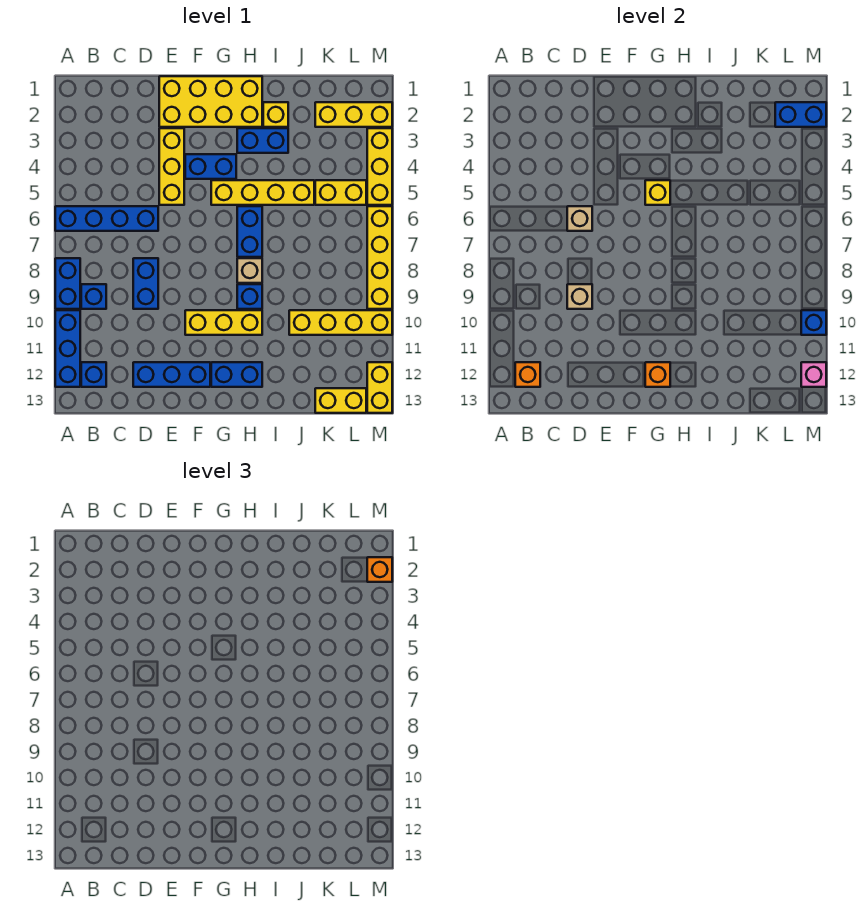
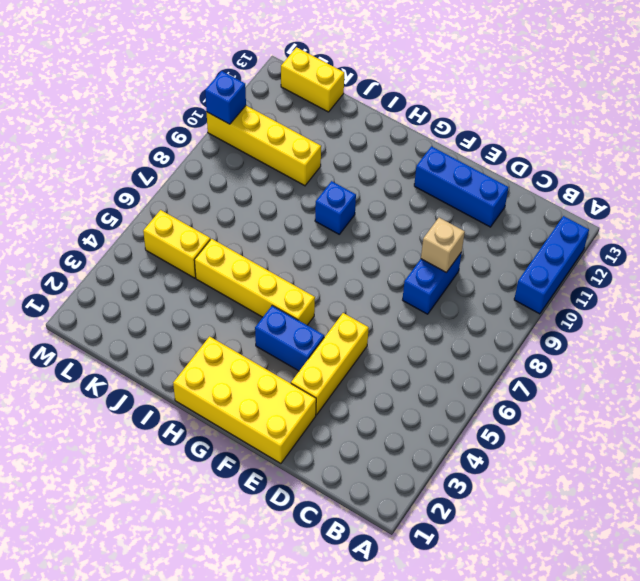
none -> blue 1x4 brick [55,206,158,231]
none -> blue 1x2 brick [55,258,80,309]
none -> blue 1x1 brick [81,284,106,309]
none -> blue 1x1 brick [81,362,106,387]

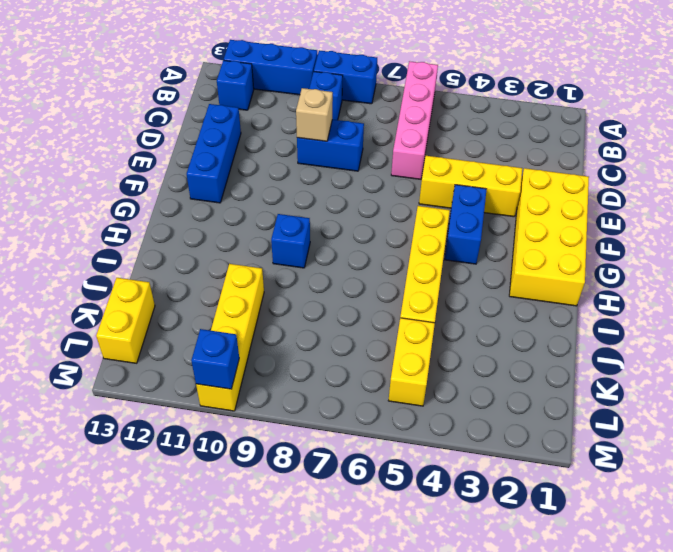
pink 1x4 brick [391,61,438,179] -> blue 1x4 brick [55,206,158,231]
none -> yellow 1x3 brick [185,310,262,335]
none -> blue 1x2 brick [211,362,262,387]
none -> blue 1x2 brick [237,128,288,153]
none -> blue 1x2 brick [237,206,262,257]

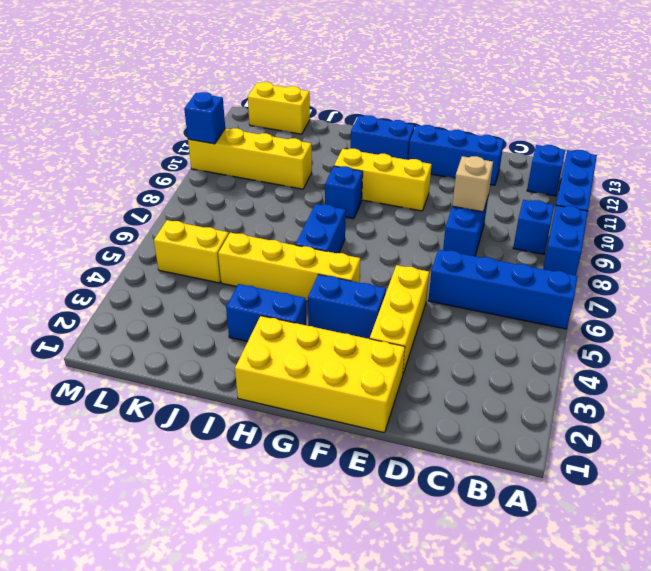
none -> tan 1x1 brick [237,258,262,283]
none -> yellow 1x1 brick [263,102,288,127]
none -> yellow 1x3 brick [315,102,392,127]
none -> yellow 1x3 brick [367,128,392,205]

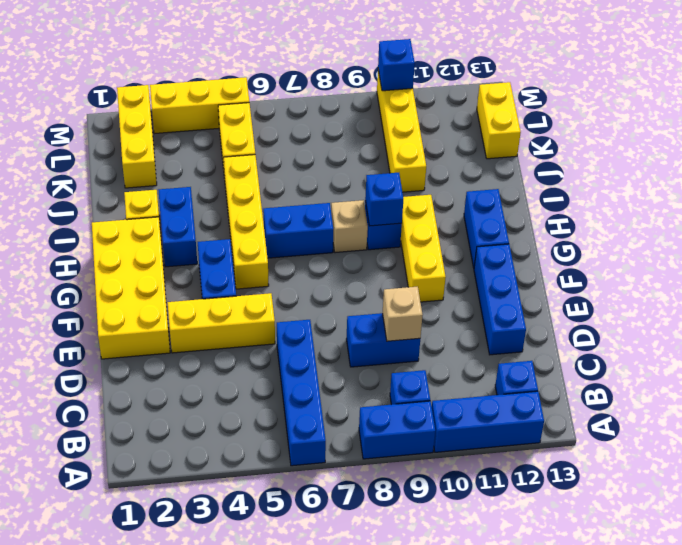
blue 1x1 brick [365,173,403,226] -> none
none -> yellow 1x4 brick [367,206,392,309]
none -> yellow 1x2 brick [367,362,392,413]
none -> orange 1x1 brick [515,362,540,387]
none -> tan 1x1 brick [567,206,592,231]

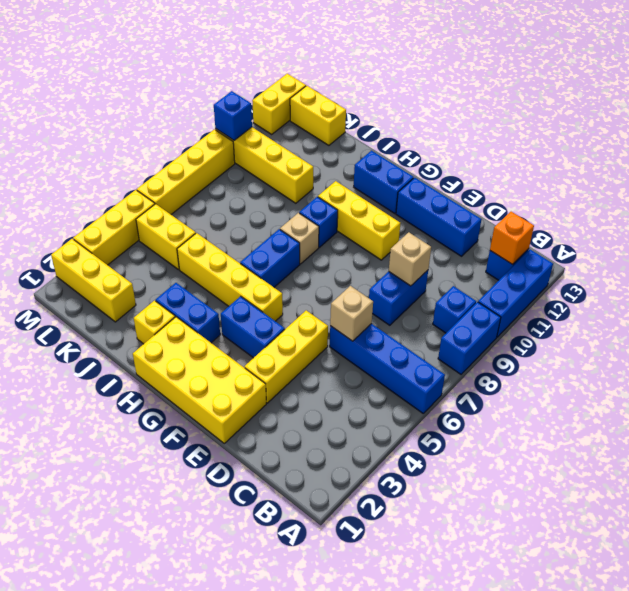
none -> yellow 1x1 brick [645,180,670,205]
none -> orange 1x1 brick [645,362,670,387]
none -> blue 1x2 brick [775,102,826,127]
none -> pink 1x1 brick [801,362,826,387]

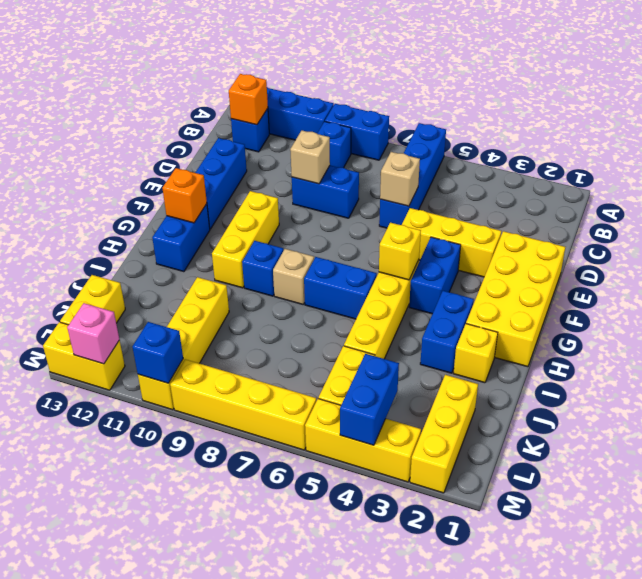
blue 1x2 brick [340,354,399,445] -> blue 1x2 brick moved to [775,102,826,127]
none -> orange 1x1 brick [367,557,392,582]

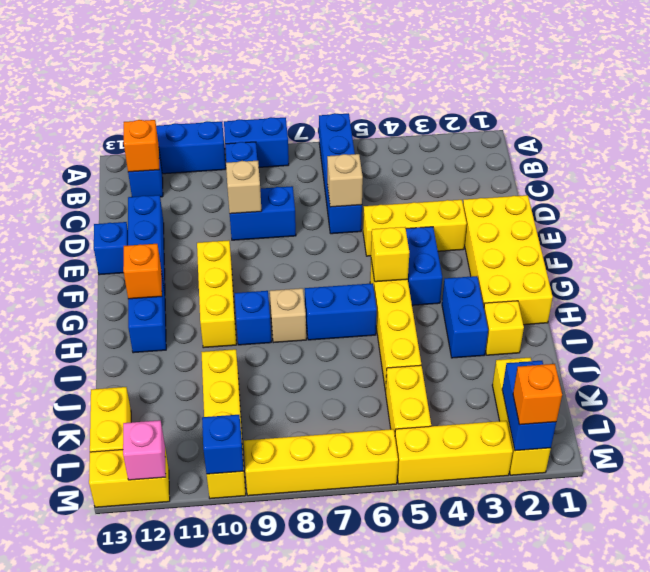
blue 1x1 brick [94,222,128,275] -> none

